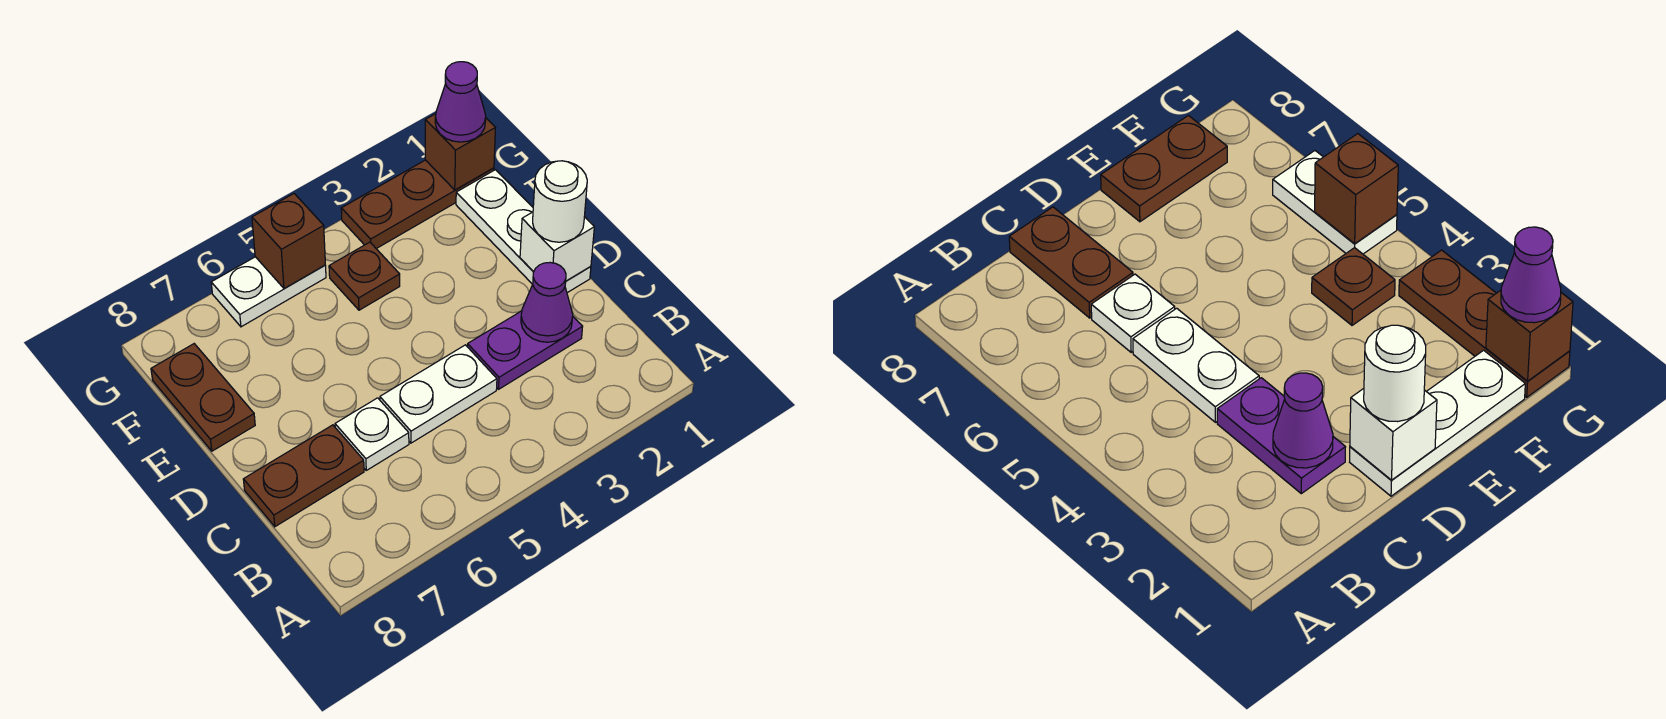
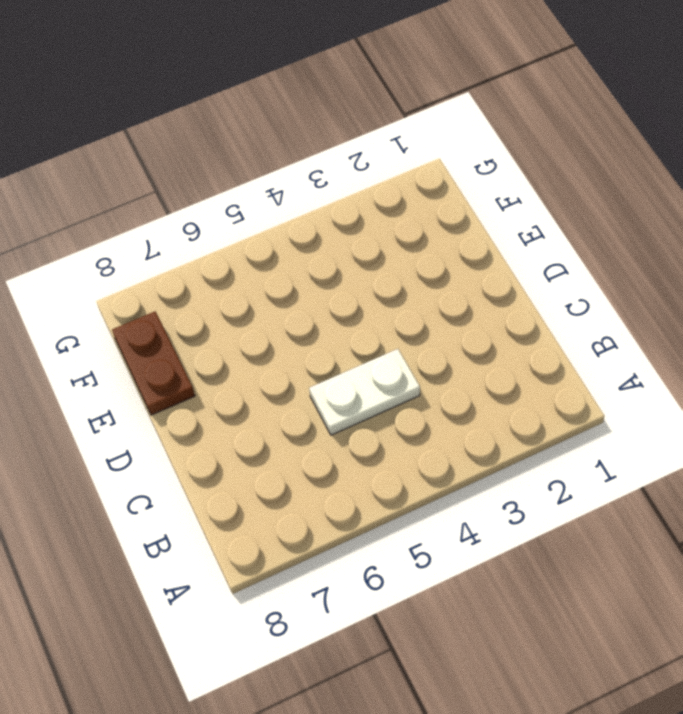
none -> purple 1x2 plate [467,311,583,389]
none -> white 1x1 plate [335,398,409,470]
none -> brown 1x2 plate [243,425,364,527]

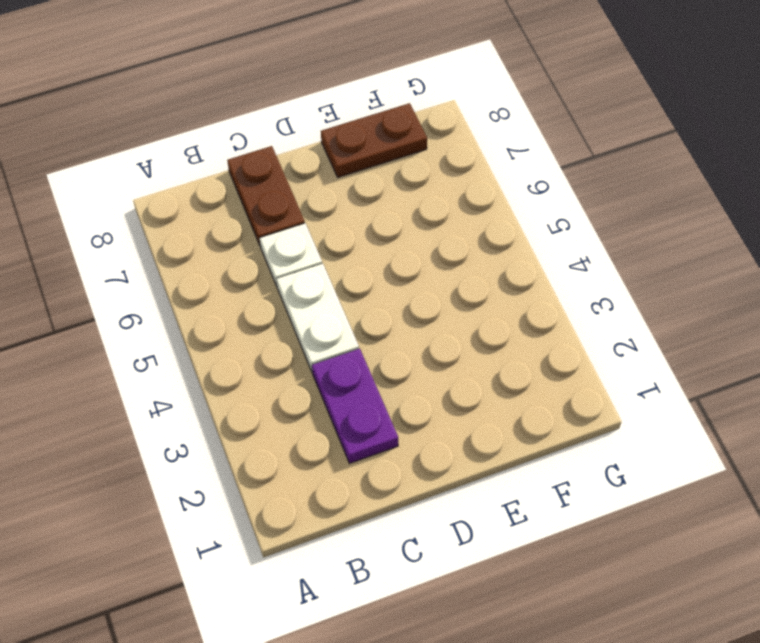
none -> white 1x3 plate [456,170,591,293]
none -> brown 1x1 plate [329,242,400,310]
none -> brown 1x3 plate [341,160,494,249]

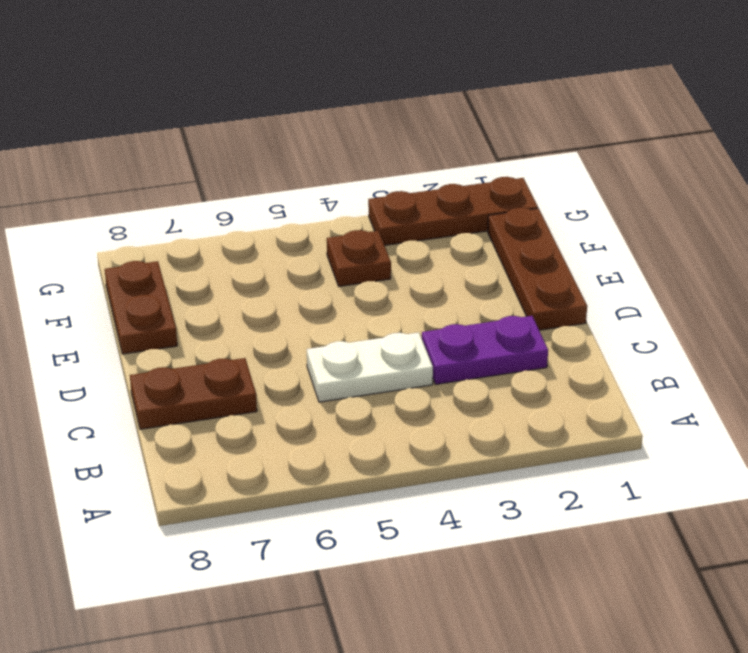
brown 1x3 plate [488,208,587,330] -> white 1x3 plate [456,170,591,293]
none -> white 1x1 plate [335,398,409,470]
none -> white 1x2 plate [211,257,326,327]
none -> purple 1x1 cone [521,263,573,342]

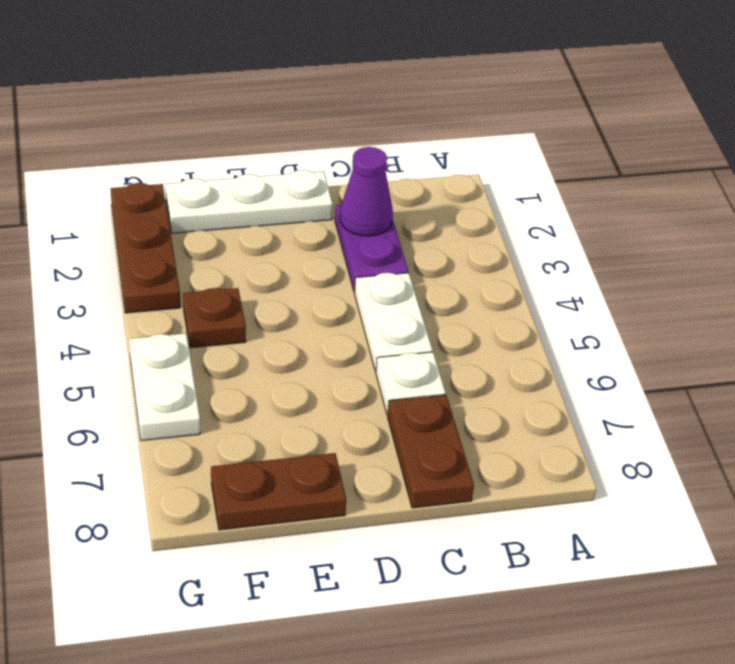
none -> white 1x1 brick [520,212,594,281]
none -> brown 1x1 brick [425,114,495,190]
none -> brown 1x1 brick [252,194,325,288]

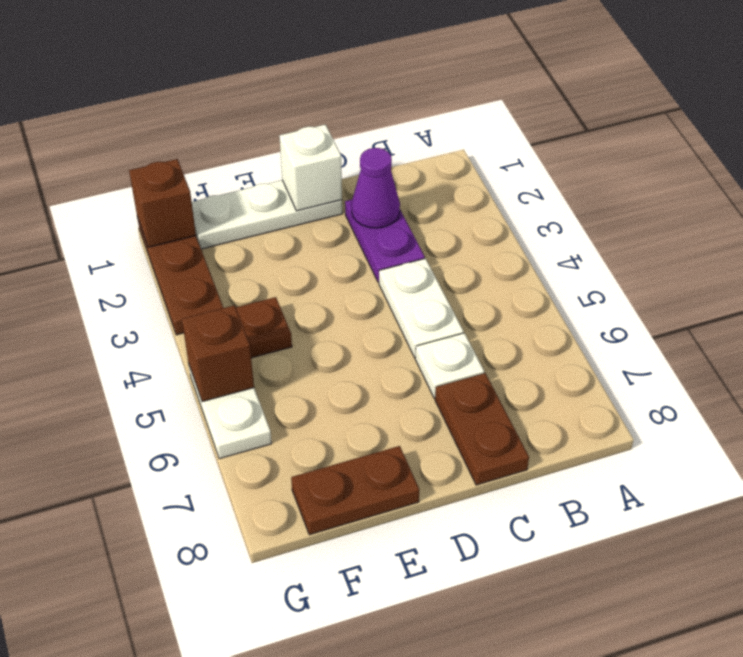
none -> white 1x1 round brick [533,161,587,242]
none -> purple 1x1 cone [435,62,486,142]

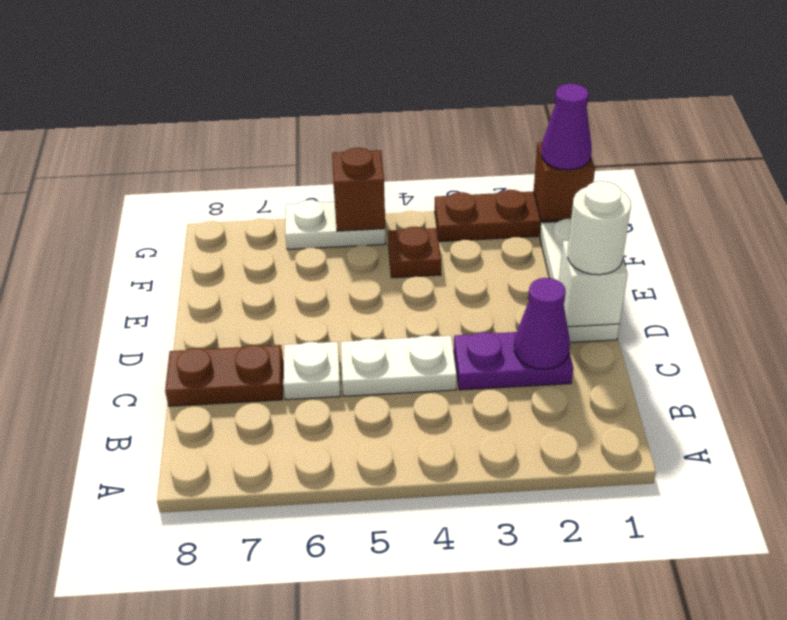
none -> brown 1x2 plate [151,344,255,451]

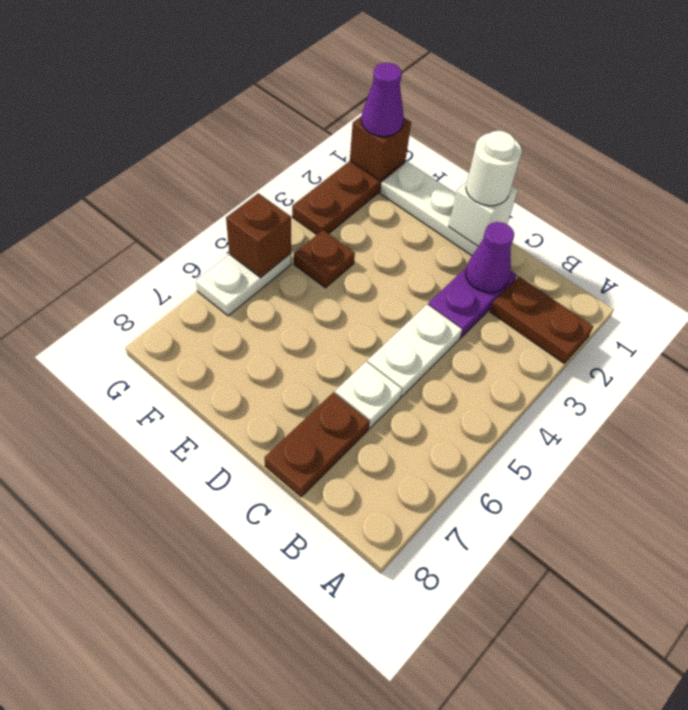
brown 1x2 plate [490,277,593,363] -> brown 1x2 plate moved to [151,344,255,451]

